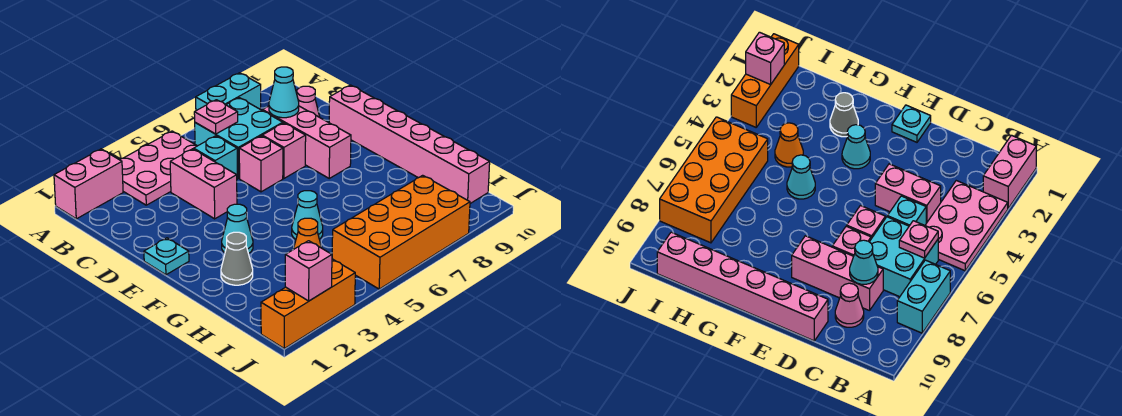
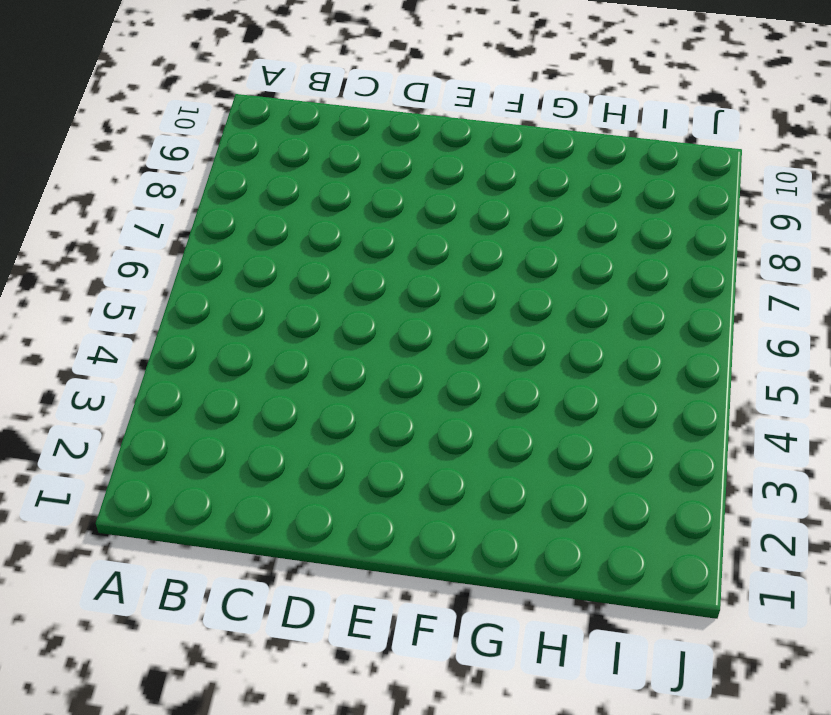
none -> pink 1x2 brick [54,149,123,219]
none -> pink 2x3 plate [119,131,197,205]
none -> cyan 1x2 brick [196,73,261,111]

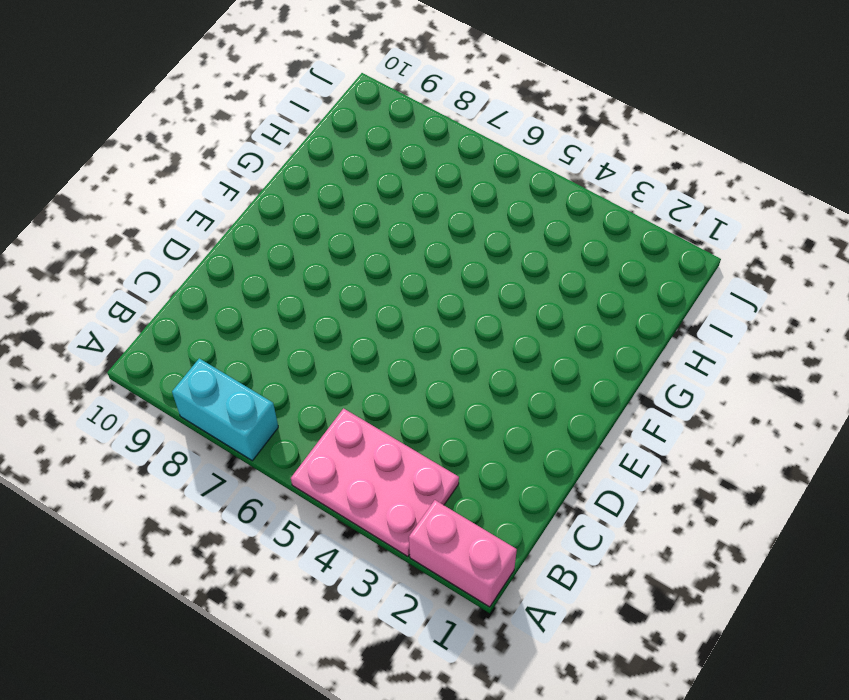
none -> cyan 2x2 brick [195,98,283,178]
none -> pink 1x2 brick [170,149,237,219]
none -> cyan 1x1 brick [194,136,237,175]

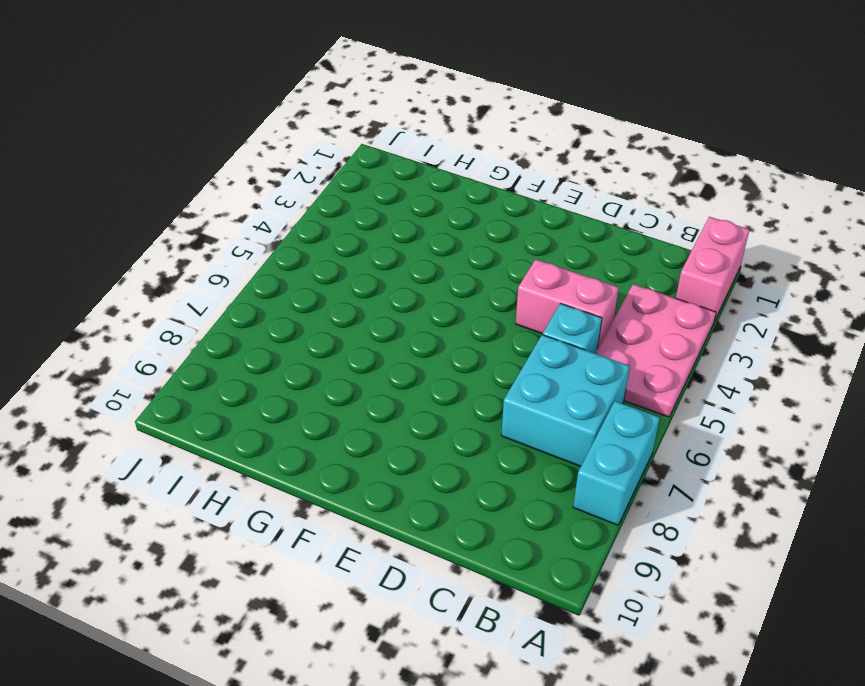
none -> pink 1x3 brick [262,106,351,178]
none -> pink 1x1 cone [297,86,320,117]
none -> pink 1x1 brick [239,136,283,192]

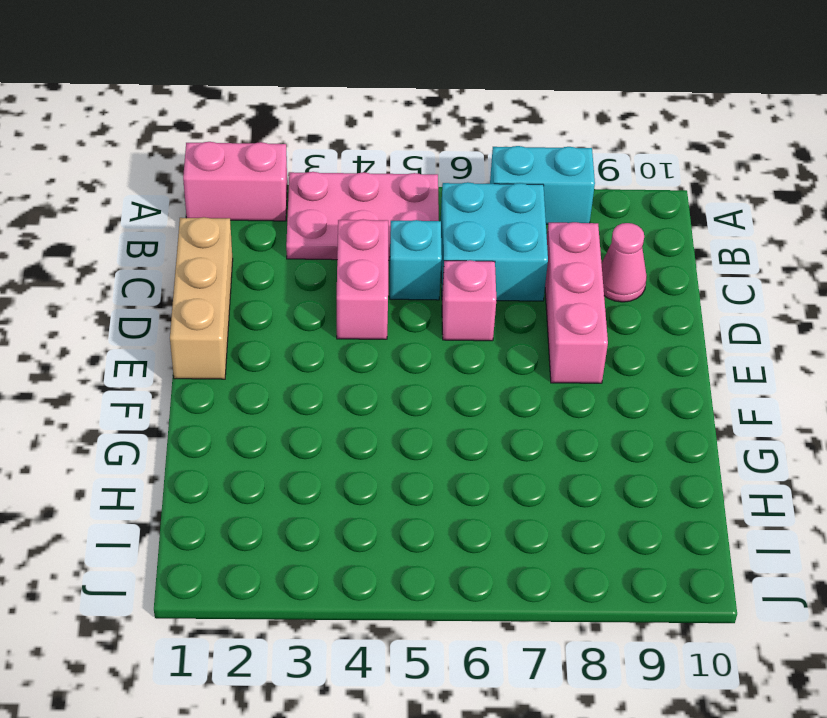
tan 1x3 brick [170,217,233,379] -> cyan 1x1 plate [144,238,189,275]
none -> pink 1x1 brick [262,123,306,178]
none -> pink 1x6 brick [329,85,490,204]
none -> cyan 1x1 cone [222,204,253,254]

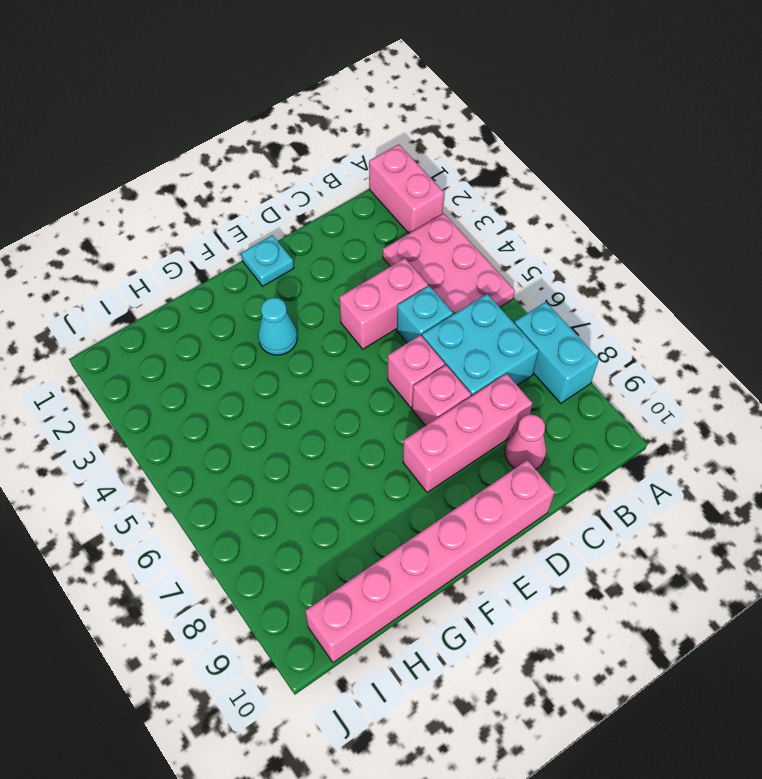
none -> grey 1x1 cone [221,232,253,285]
none -> cyan 1x1 cone [292,191,323,239]
none -> orange 1x1 cone [294,218,321,249]

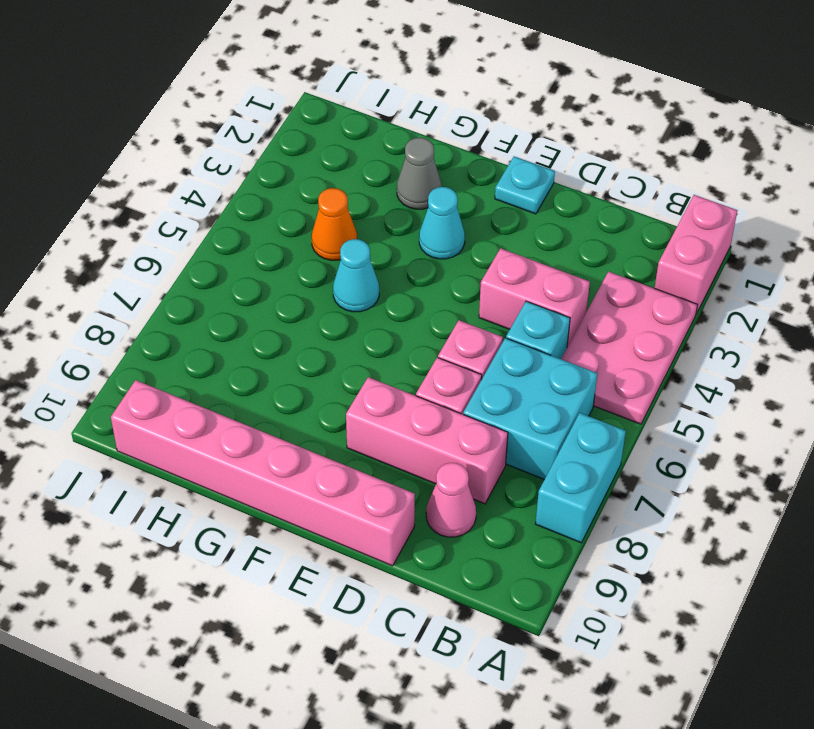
none -> orange 2x4 brick [332,175,470,289]
none -> orange 1x3 brick [261,259,355,348]
none -> pink 1x1 plate [194,100,238,134]

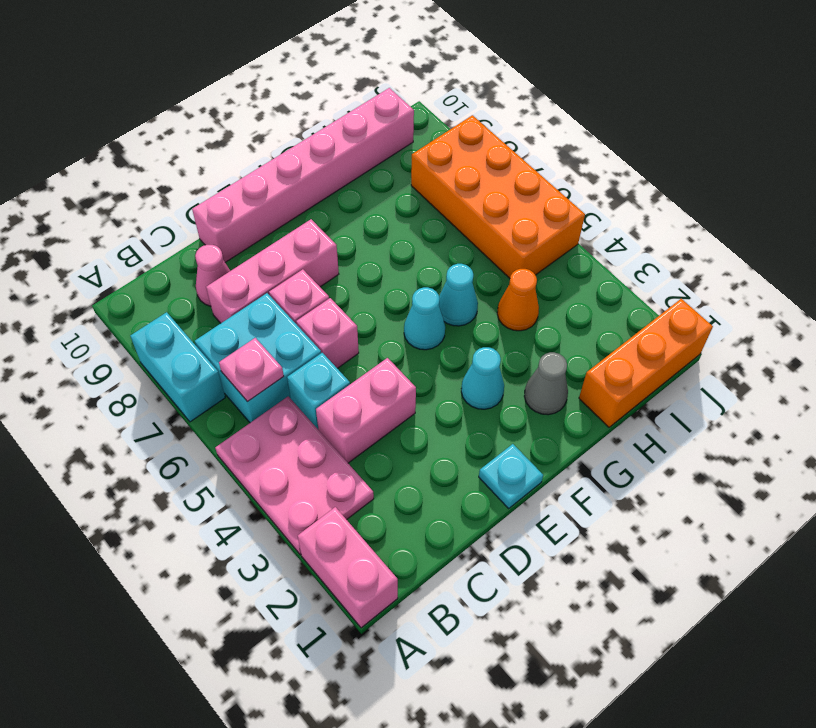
cyan 1x1 cone [404,287,445,350] -> cyan 1x1 cone moved to [269,67,299,118]
orange 1x3 brick [579,299,713,427] -> orange 1x3 brick turned to [261,259,355,348]
none -> pink 1x1 brick [285,241,332,301]

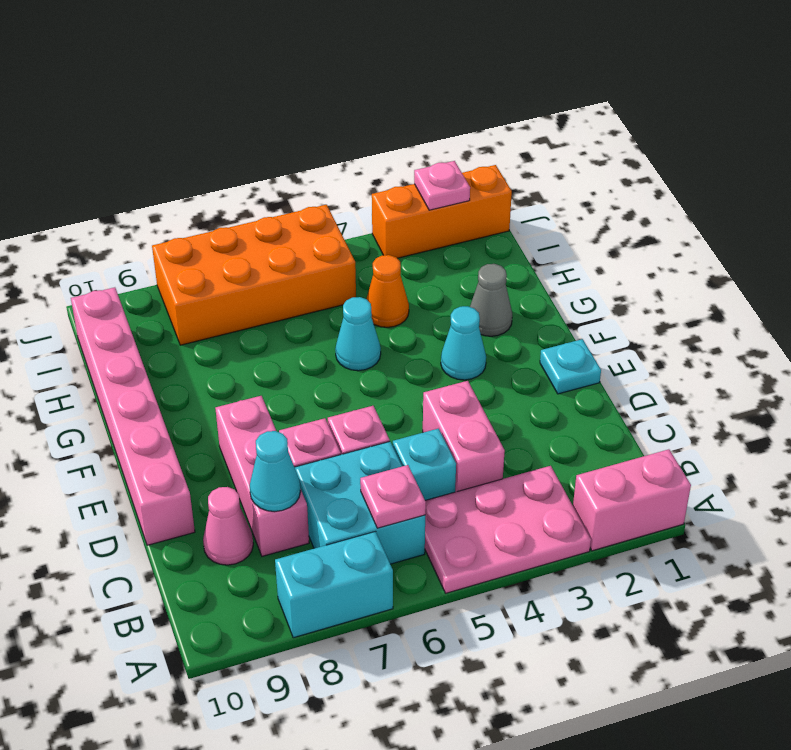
pink 1x1 plate [414,161,470,210] -> pink 1x1 brick [285,241,332,301]

